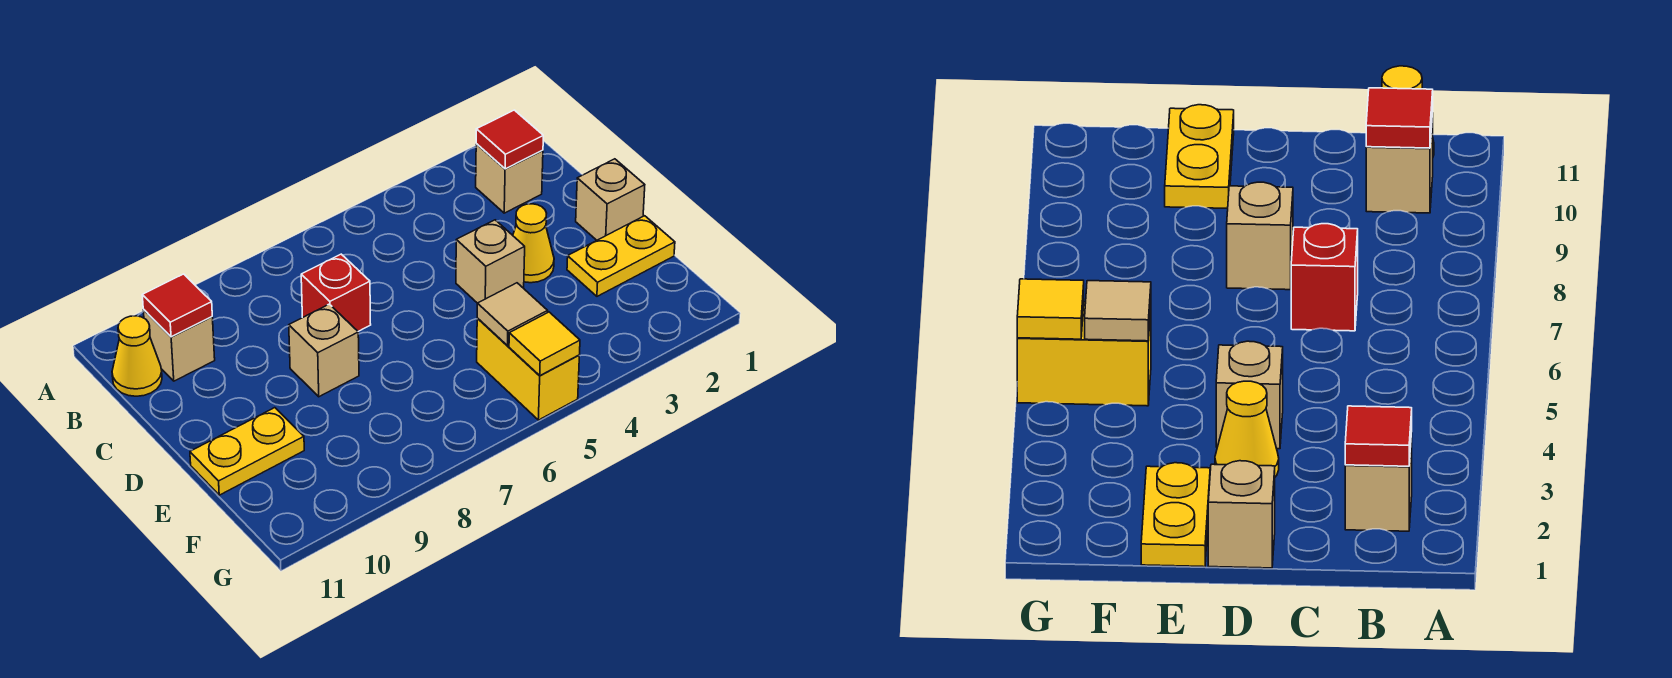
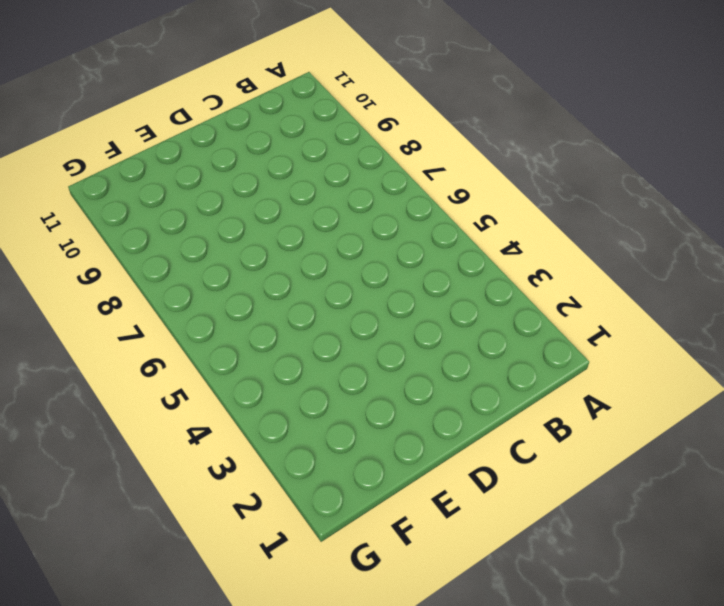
none -> tan 1x1 brick [476,144,543,213]
none -> tan 1x1 brick [143,310,215,381]
none -> yellow 1x1 cone [112,316,162,396]

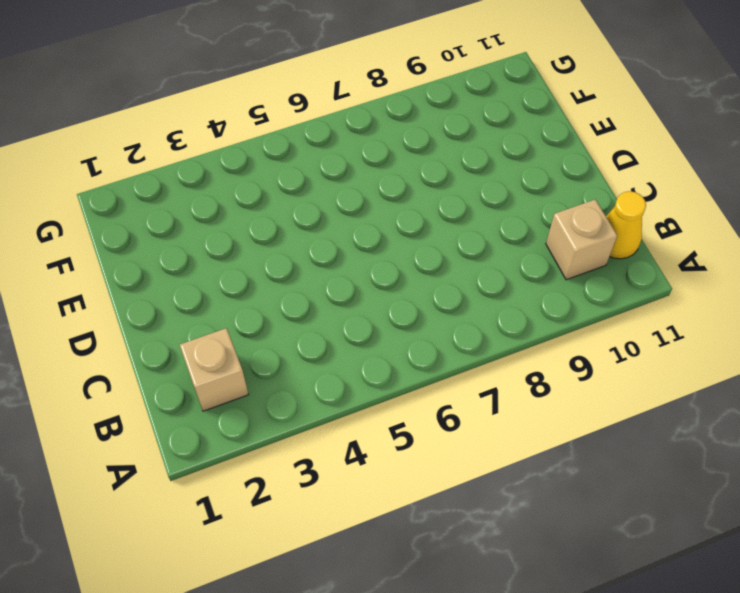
none -> red 1x1 brick [301,254,371,331]
none -> tan 1x1 brick [576,159,645,240]
none -> yellow 1x1 cone [513,204,554,283]

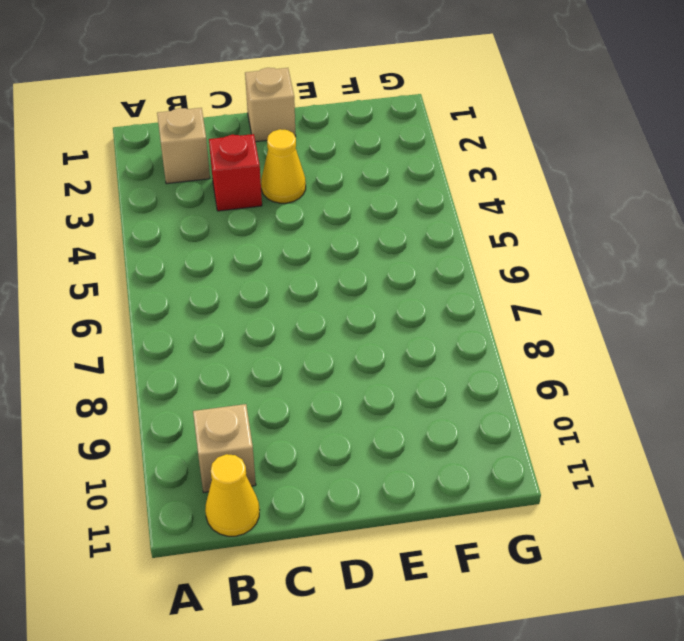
red 1x1 brick [209,134,262,211] -> red 1x1 brick moved to [301,254,371,331]
none -> tan 1x1 brick [456,220,525,303]
none -> tan 1x1 brick [289,304,359,397]
none -> yellow 1x2 plate [567,216,675,296]

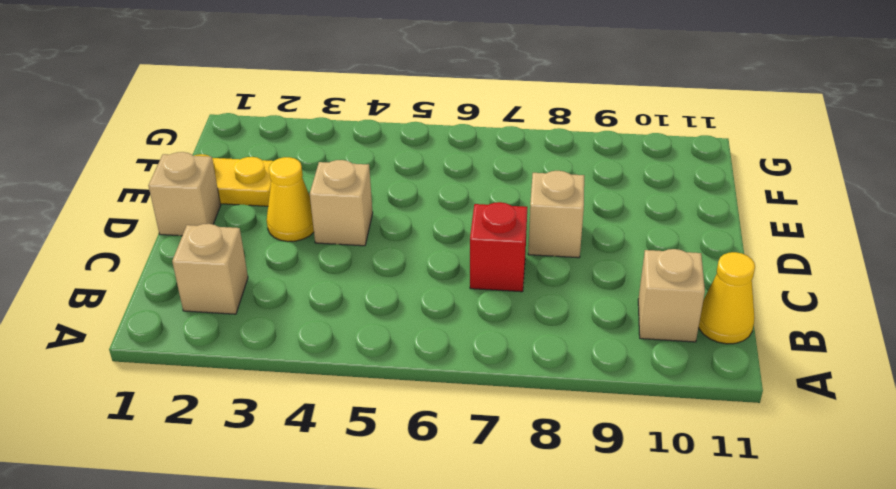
none -> yellow 1x2 plate [190,408,304,495]
none -> yellow 1x2 brick [477,318,579,420]
none -> red 1x1 tile [476,110,543,169]

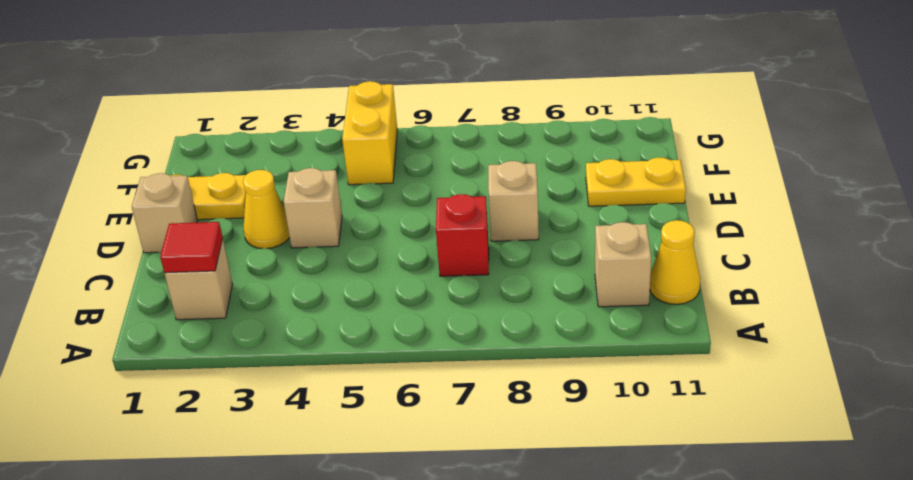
none -> red 1x1 tile [142,274,212,337]
none -> tan 1x1 tile [477,283,548,346]
none -> yellow 1x1 tile [509,312,580,376]

